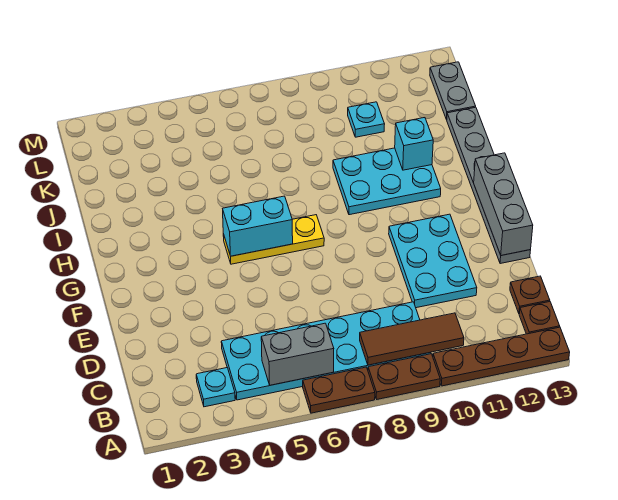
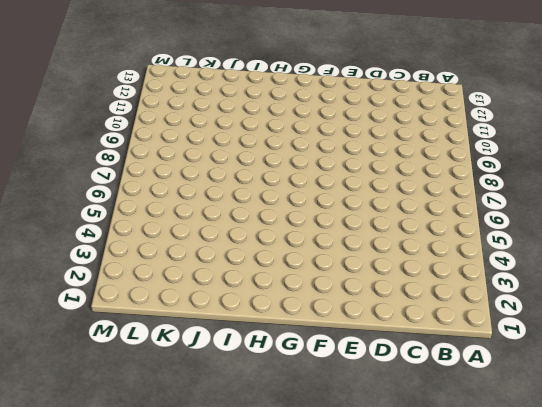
none -> brown 1x2 plate [303,367,375,413]
none -> brown 1x2 plate [368,354,440,400]
none -> brown 1x4 plate [433,327,570,386]

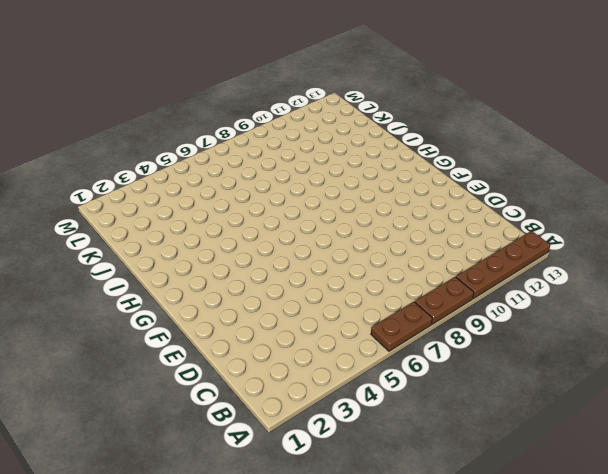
none -> cyan 1x1 plate [196,368,235,407]
none -> cyan 2x6 plate [221,302,431,400]
none -> brown 1x1 plate [519,302,560,334]

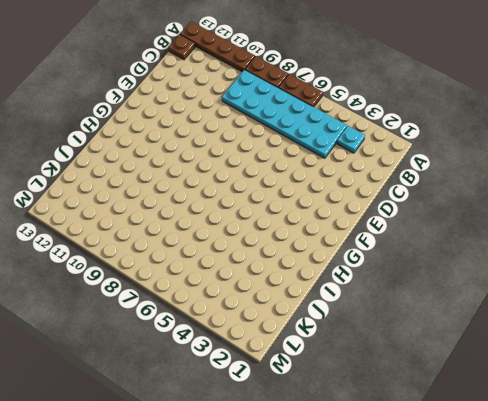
none -> brown 1x1 plate [510,276,550,314]
none -> cyan 2x3 plate [389,214,477,308]
none -> grey 1x6 plate [447,107,531,264]

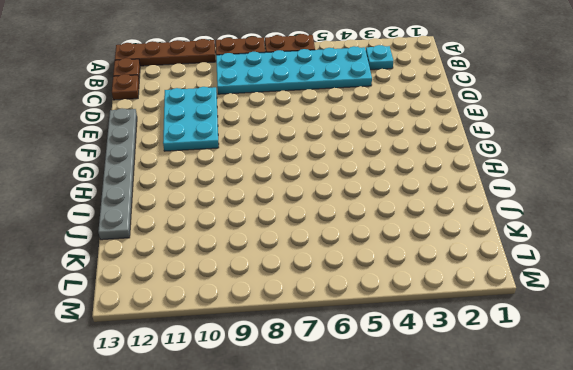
none -> yellow 1x3 plate [223,215,324,264]
none -> cyan 2x3 plate [333,148,441,215]
none -> cyan 1x1 plate [348,102,385,137]

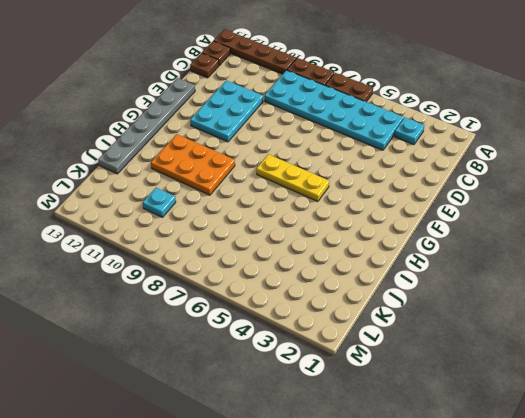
orange 2x3 plate [151,134,235,195] -> cyan 2x3 plate [333,148,441,215]
none -> grey 1x2 plate [430,62,476,120]
none -> grey 1x2 brick [261,323,334,385]
none -> brown 1x3 tile [360,313,464,365]

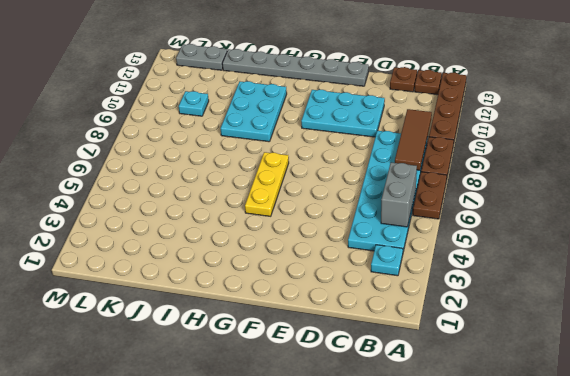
none -> grey 1x3 brick [474,153,533,255]
none -> cyan 1x2 brick [223,196,293,256]
none -> cyan 1x1 brick [395,118,433,170]

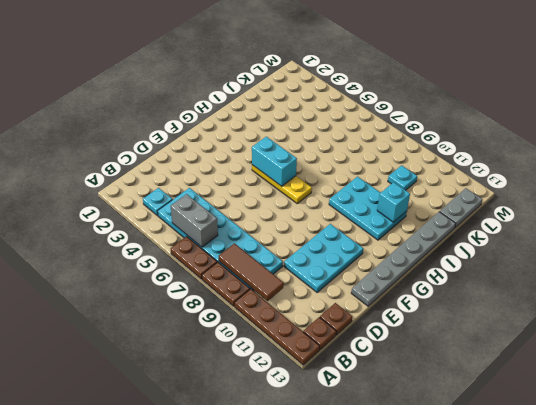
none -> grey 1x3 brick [474,153,533,255]

